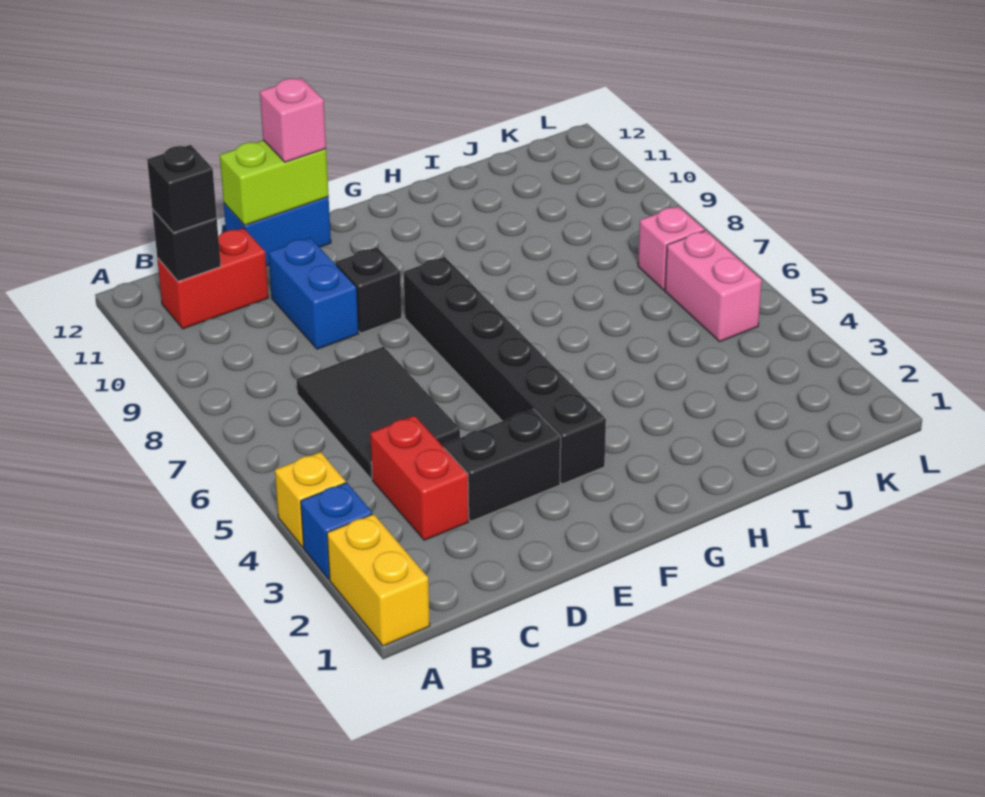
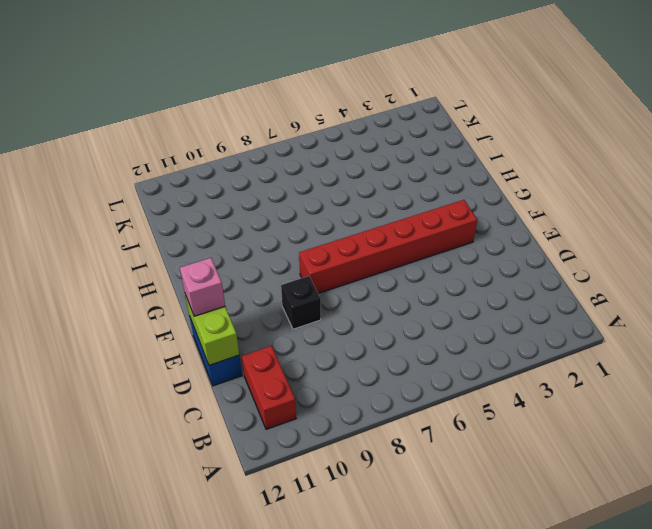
red 1x6 brick [299,200,477,293] -> black 1x6 brick [404,257,606,484]
none -> yellow 1x2 brick [327,514,430,646]
none -> blue 1x1 brick [301,483,372,579]
none -> yellow 1x1 brick [275,452,346,547]

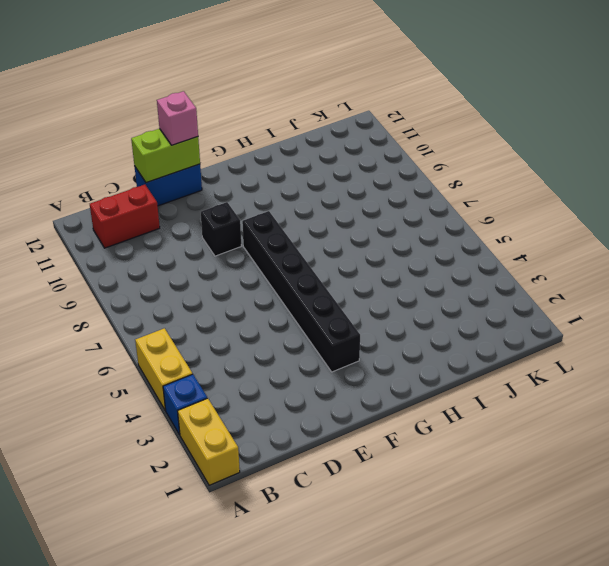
yellow 1x2 brick [135,328,192,411] -> yellow 1x1 brick [275,452,346,547]
none -> red 1x2 brick [370,416,469,540]
none -> black 2x3 tile [297,347,460,479]
none -> black 1x2 brick [444,409,561,521]

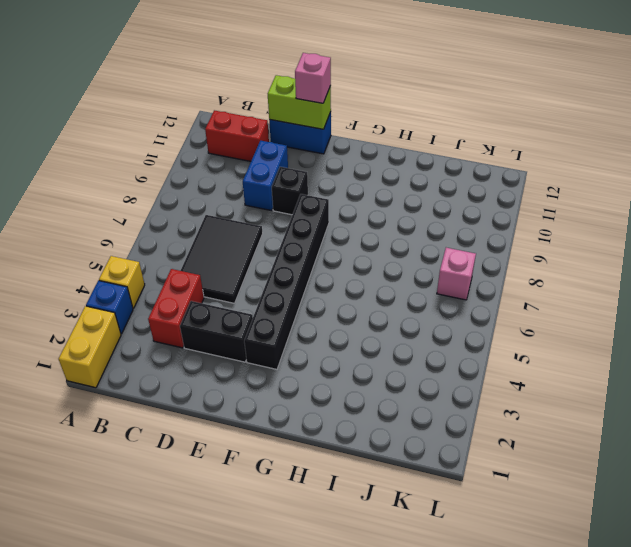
none -> pink 1x2 brick [665,230,762,342]
none -> black 1x1 brick [152,209,221,281]
none -> black 1x1 brick [147,145,217,233]

